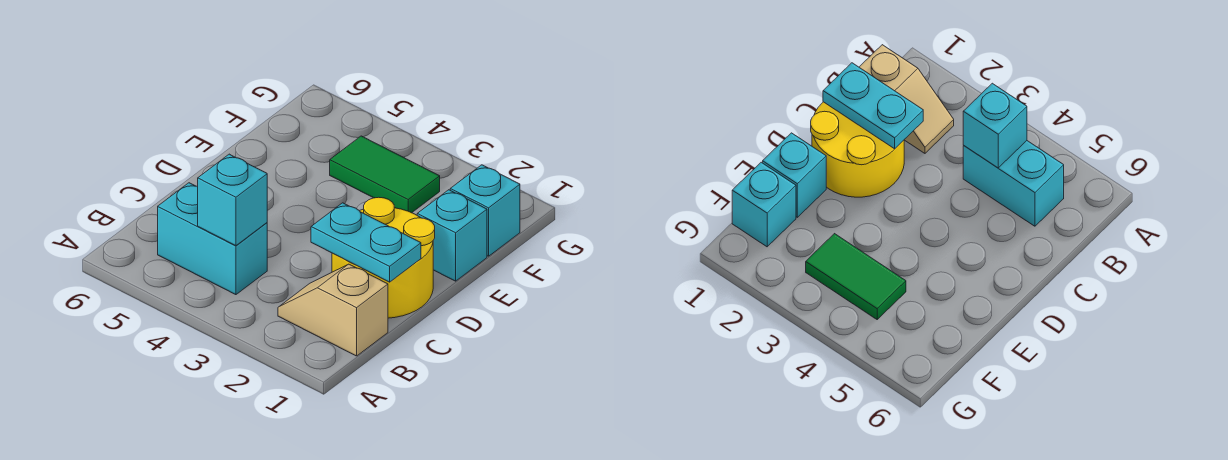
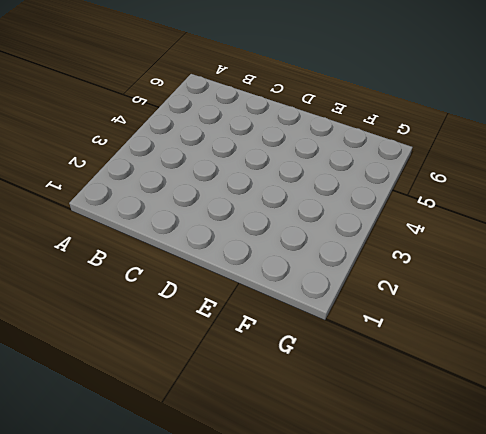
none -> tan 1x2 slope [278,264,388,356]
none -> cyan 1x2 brick [158,183,267,295]

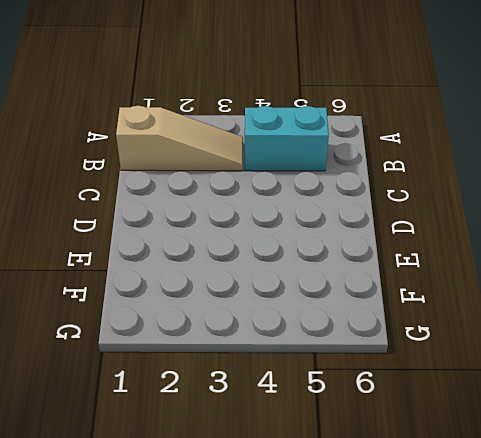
tan 1x3 slope [116,106,243,171] -> tan 1x2 slope [278,264,388,356]
none -> yellow 2x2 round brick [332,197,435,318]
none -> cyan 1x1 brick [417,190,487,281]

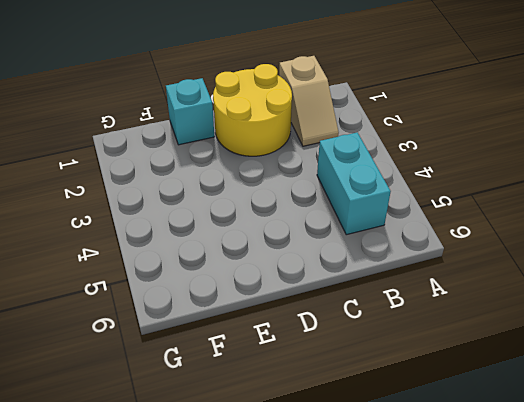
none -> cyan 1x1 brick [450,165,520,256]
none -> green 1x2 tile [330,136,440,213]

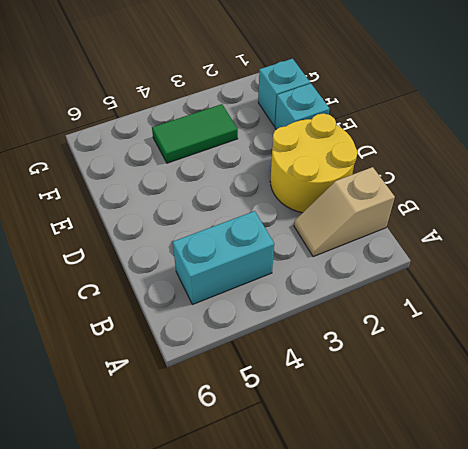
none -> cyan 1x1 brick [198,154,267,246]
none -> cyan 1x2 plate [311,203,421,282]

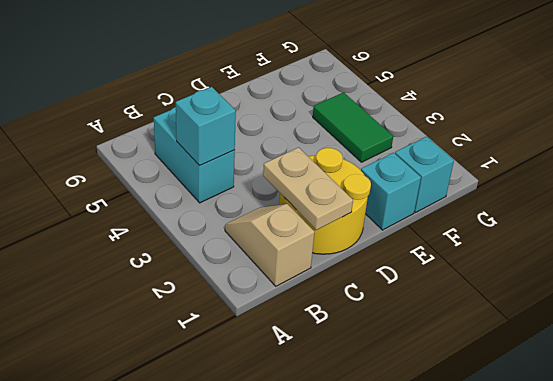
tan 1x2 plate [263,147,353,230] -> cyan 1x2 plate [311,203,421,282]

